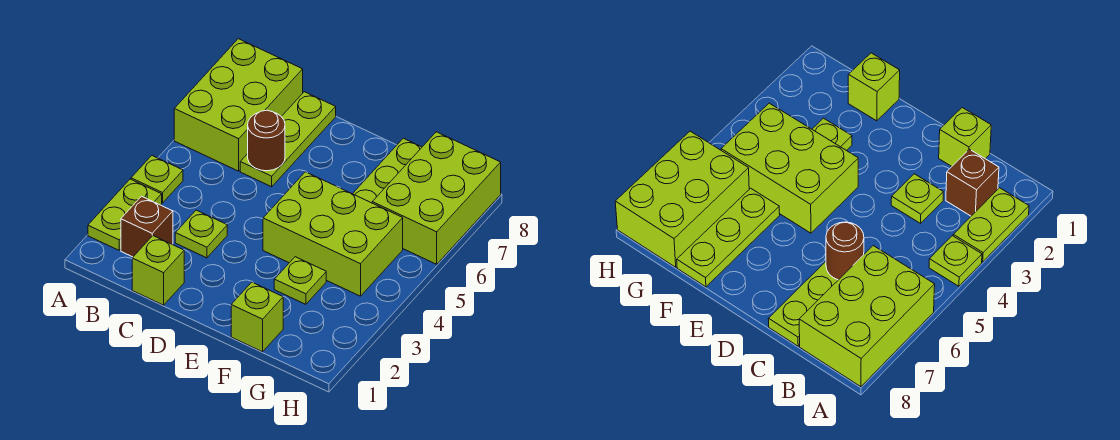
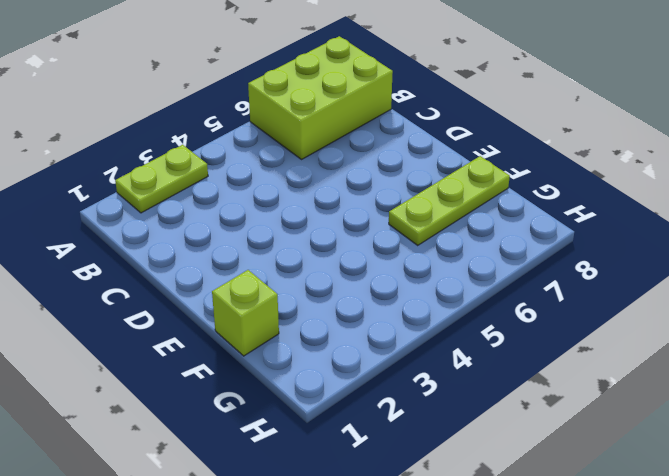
none -> lime 1x1 plate [131,156,183,203]
none -> brown 1x1 brick [121,196,173,257]
none -> lime 1x1 brick [132,236,184,305]

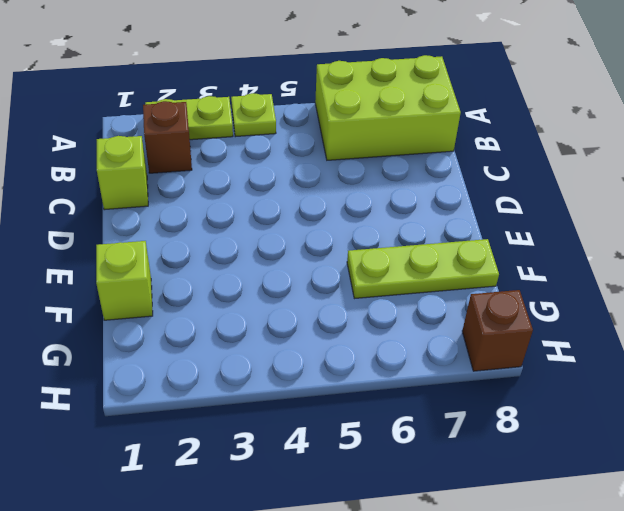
brown 1x1 brick [462,290,533,371] -> lime 2x3 brick [372,132,501,264]
none -> lime 1x1 plate [175,210,227,258]
none -> lime 1x3 plate [240,92,336,187]
none -> lime 2x3 brick [263,172,403,296]

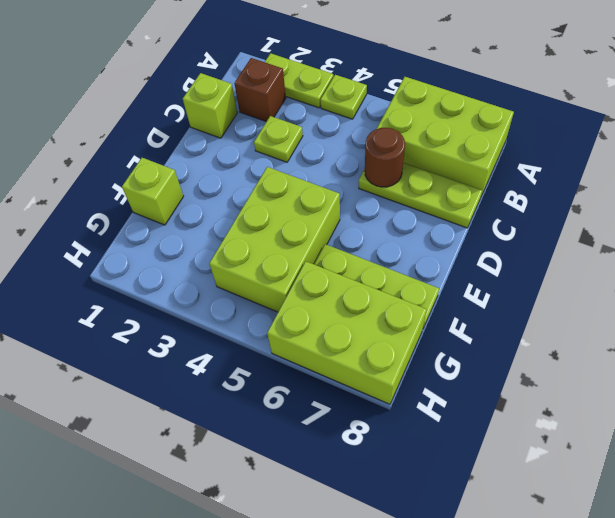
none -> lime 1x1 plate [274,257,326,304]

